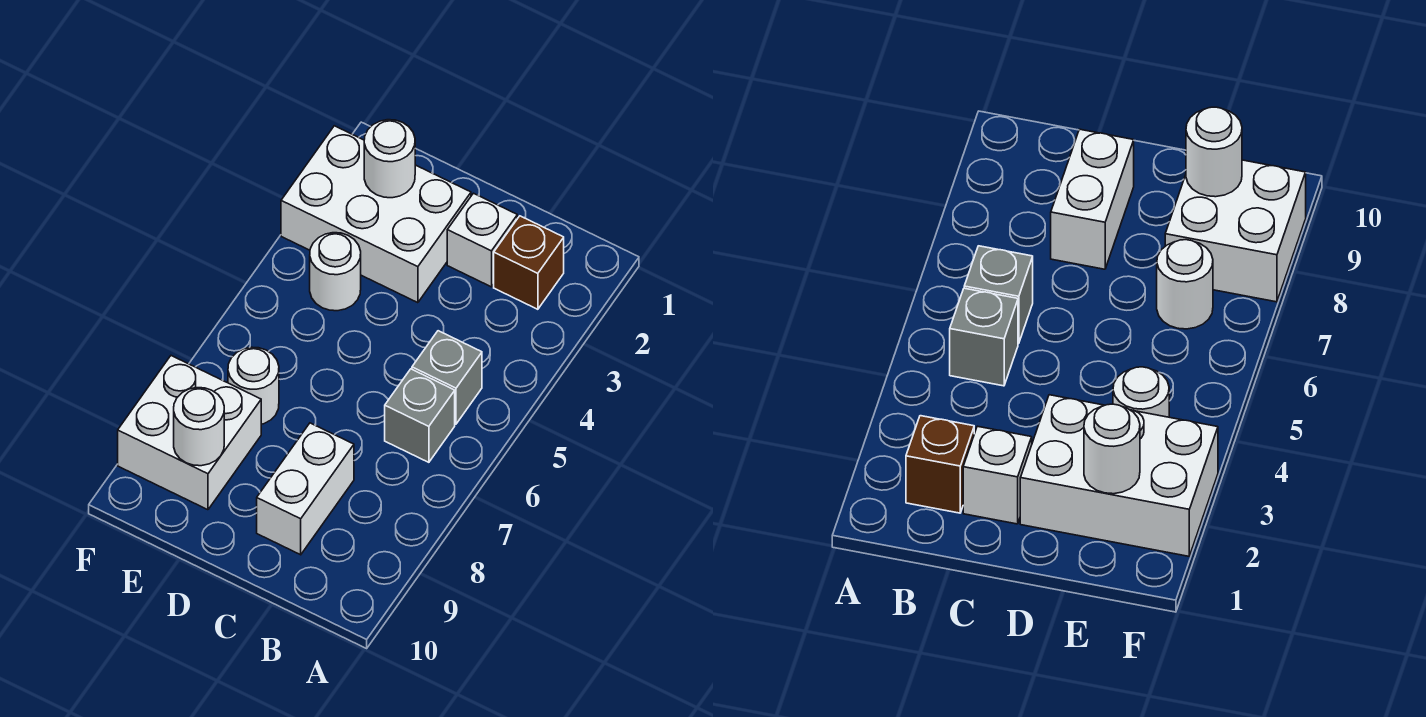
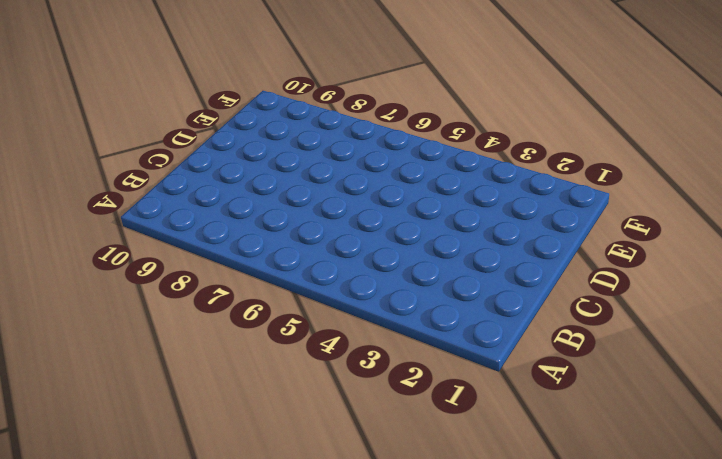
none -> brown 1x1 brick [494,216,564,309]
none -> grey 1x1 brick [412,331,482,424]

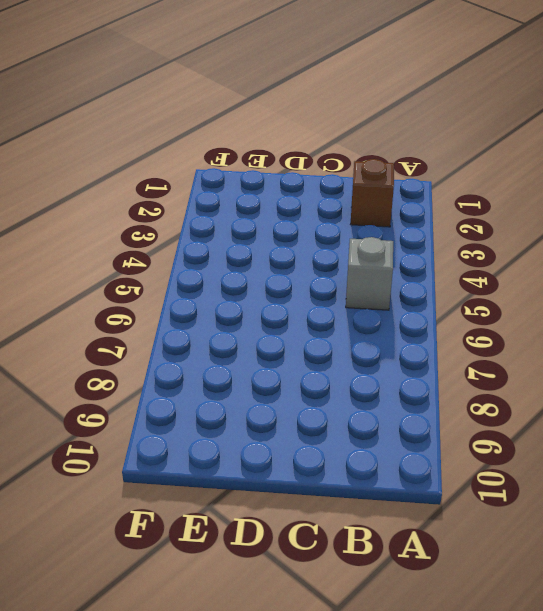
none -> grey 1x1 brick [385,369,455,462]
none -> white 1x1 brick [447,193,517,287]

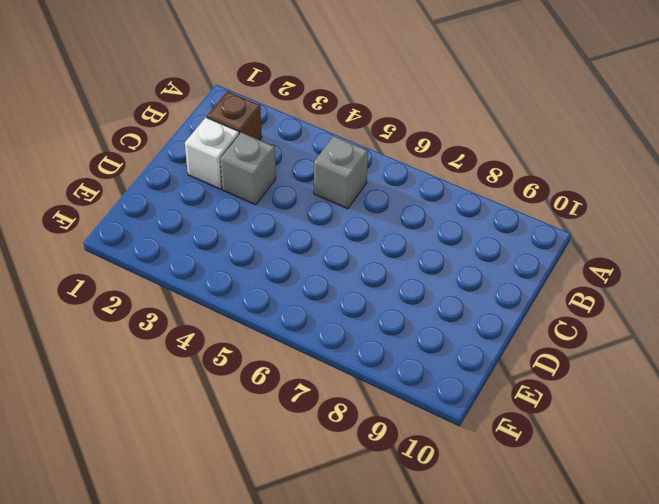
grey 1x1 brick [220,133,276,205] -> grey 1x1 brick moved to [385,369,455,462]
none -> white 1x2 brick [257,423,354,555]
none -> white 2x3 brick [281,126,471,303]

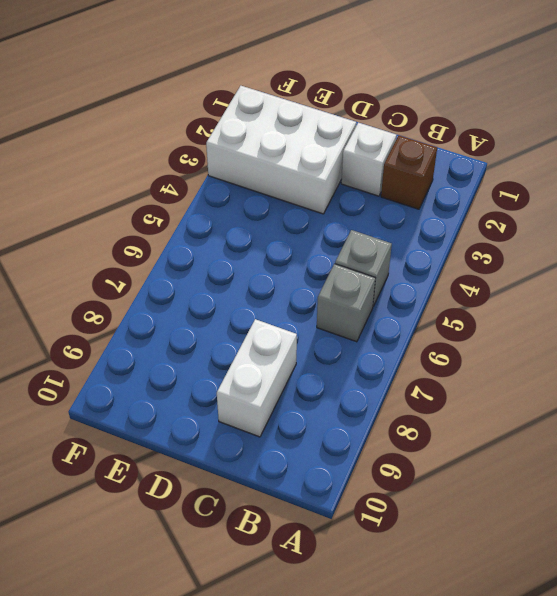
none -> white 1x1 round brick [310,233,361,311]
none -> white 1x1 round brick [228,347,279,424]

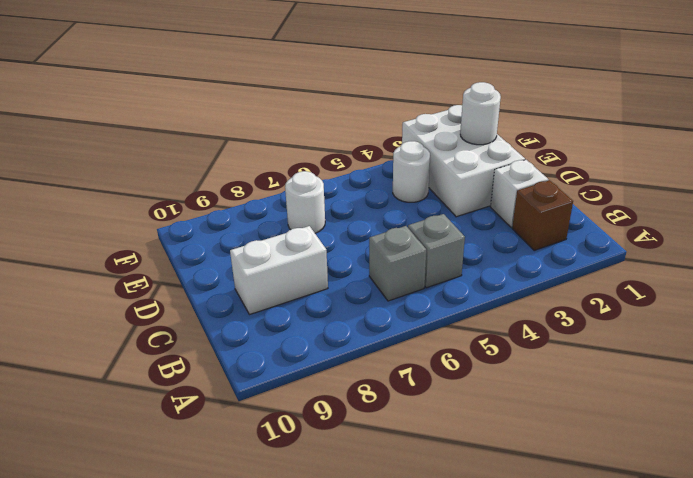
none -> white 2x2 brick [118,356,261,510]
none -> white 1x1 round brick [174,388,224,466]

